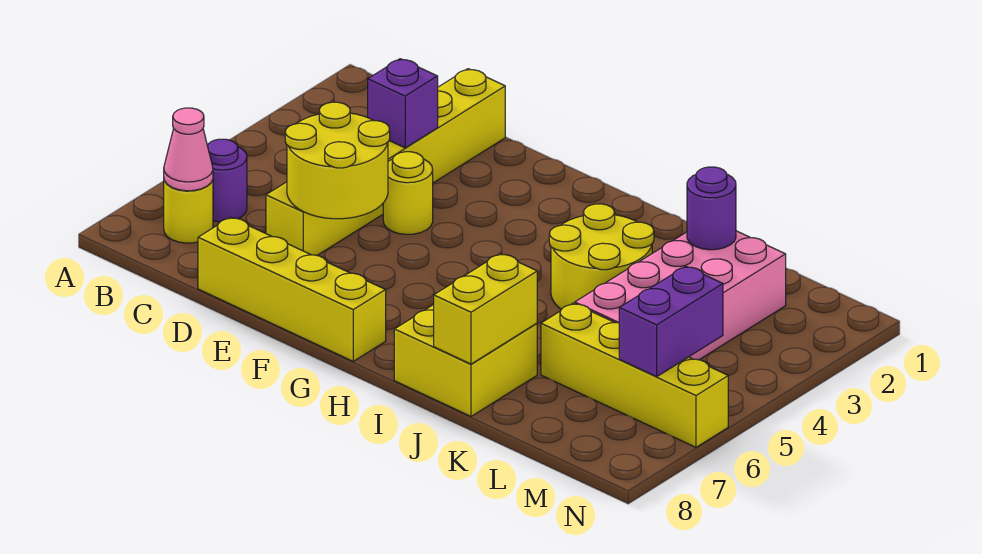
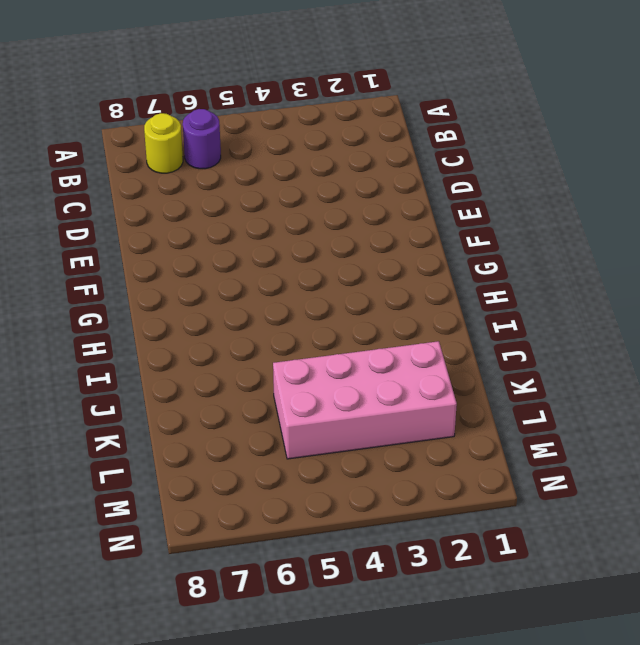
none -> yellow 1x6 brick [266,69,505,255]
none -> yellow 1x4 brick [198,217,386,361]
none -> yellow 1x1 round brick [383,152,433,234]

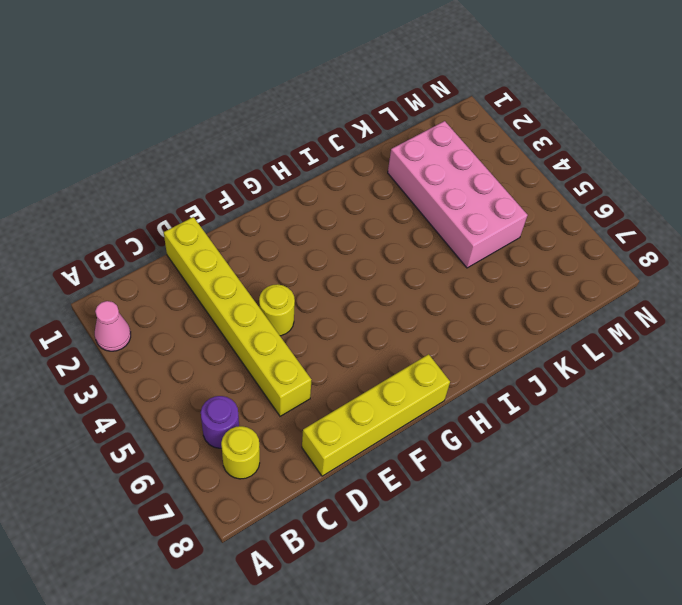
pink 1x1 cone [95,301,131,351] -> pink 1x1 cone moved to [164,108,213,191]
none -> yellow 2x2 round brick [549,204,654,309]
none -> yellow 2x2 brick [394,305,537,416]
none -> yellow 1x4 brick [541,303,728,447]

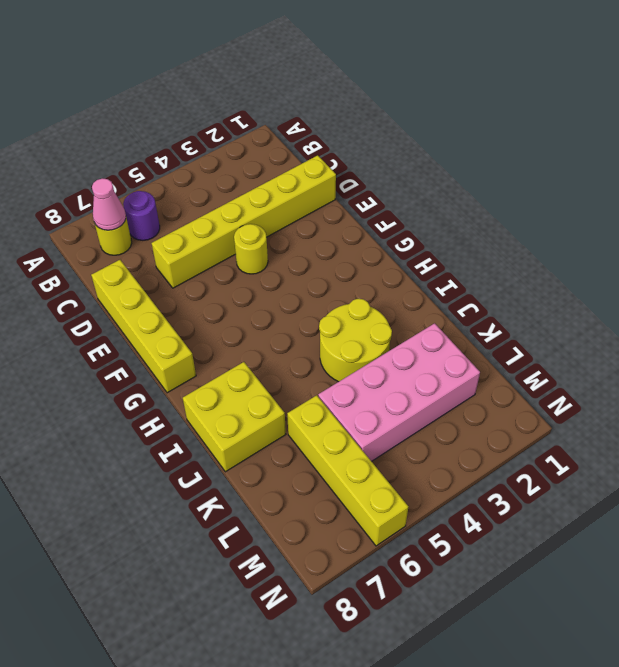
none -> purple 1x1 brick [368,59,438,148]
none -> yellow 2x2 round brick [285,102,390,219]
none -> yellow 1x2 brick [434,254,537,364]

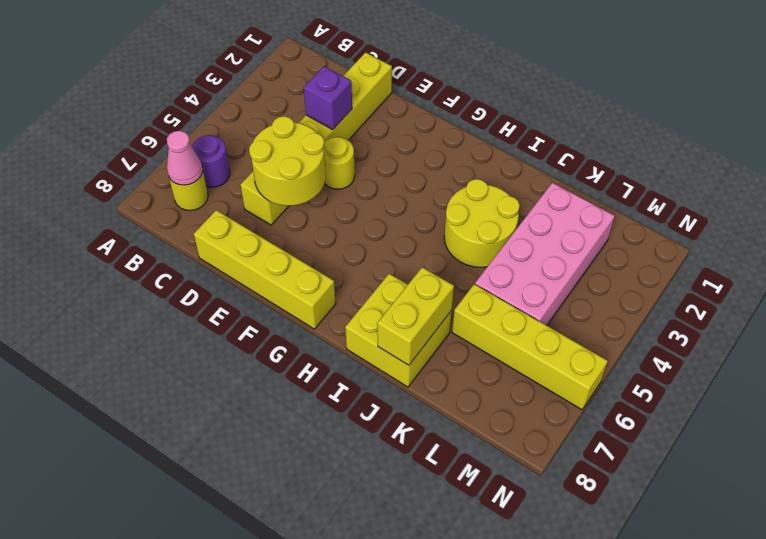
none -> purple 1x1 round brick [687,167,736,250]
none -> purple 1x2 brick [619,266,723,377]

